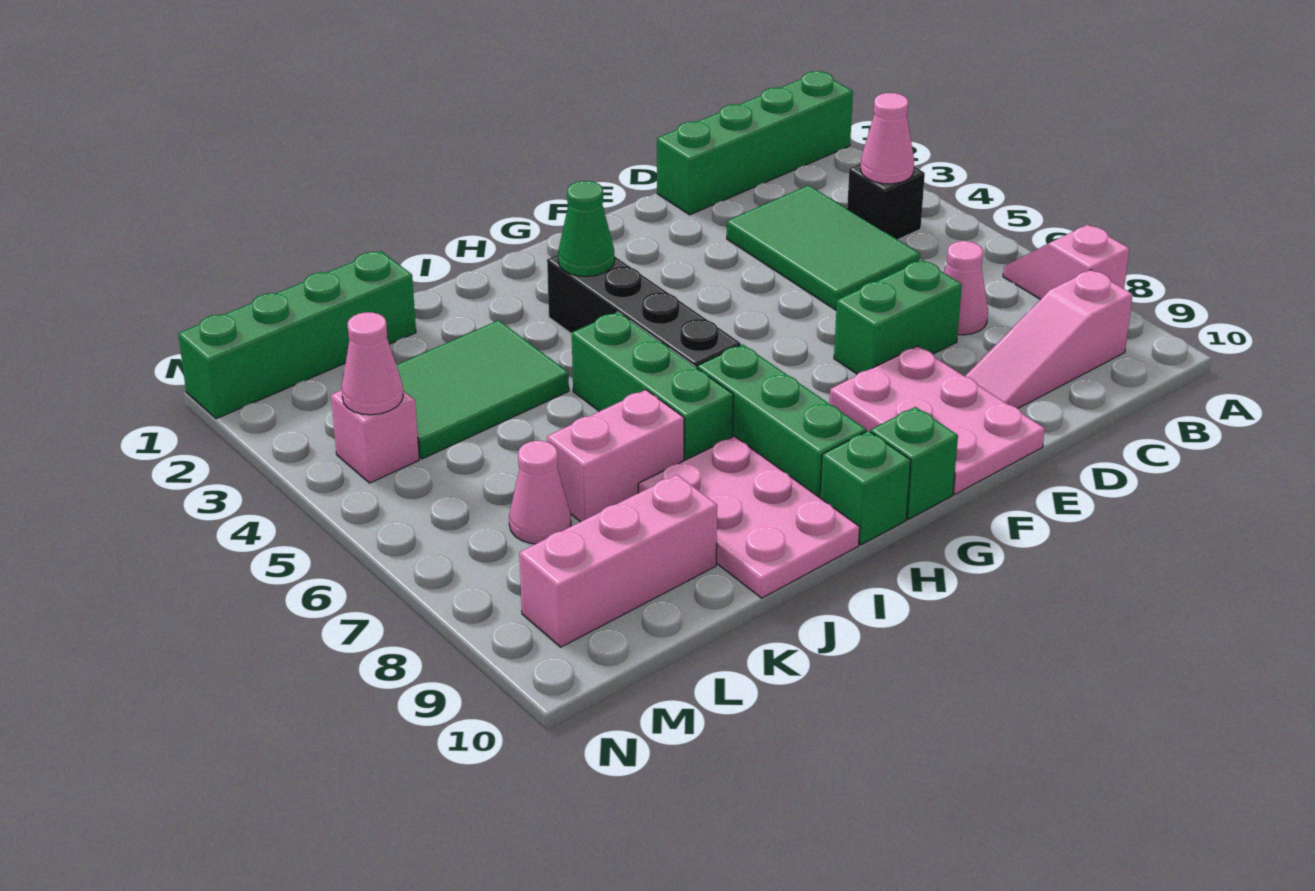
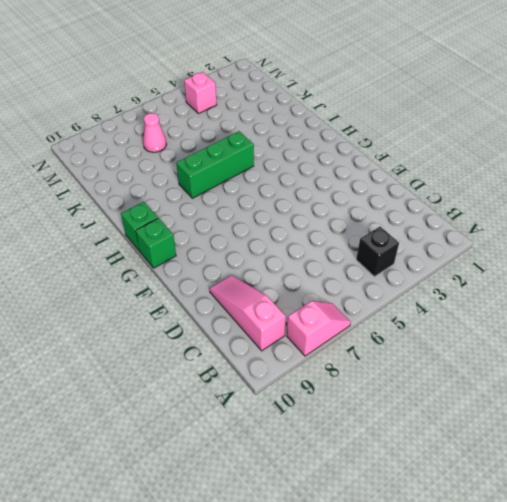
none -> green 1x4 brick [657,71,853,215]
none -> green 2x3 tile [727,185,920,310]
none -> pink 1x1 cone [944,241,988,335]

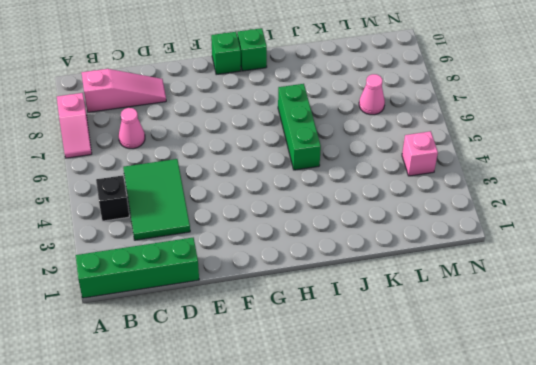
none -> green 1x2 brick [834,260,962,374]
none -> pink 2x3 plate [830,346,1045,494]
none -> black 1x4 brick [547,255,741,368]

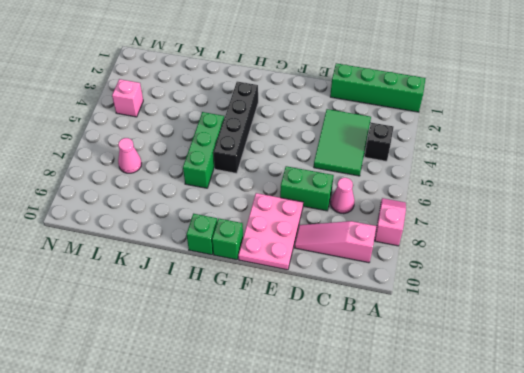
none -> green 1x3 brick [697,344,866,498]
none -> pink 2x3 plate [638,436,860,598]
none -> green 2x3 tile [396,320,569,459]

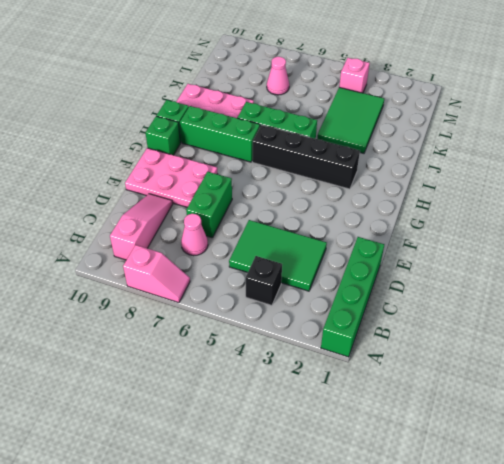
none -> pink 1x2 brick [547,390,684,522]
none -> green 1x4 brick [178,251,416,419]
none -> pink 1x3 brick [519,474,717,647]

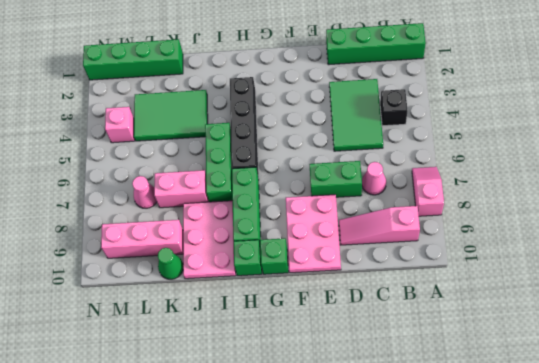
green 1x1 cone [158,248,183,279] -> green 1x1 cone moved to [558,181,615,276]
none -> pink 1x1 cone [861,93,914,184]
none -> pink 1x1 cone [342,312,403,415]

